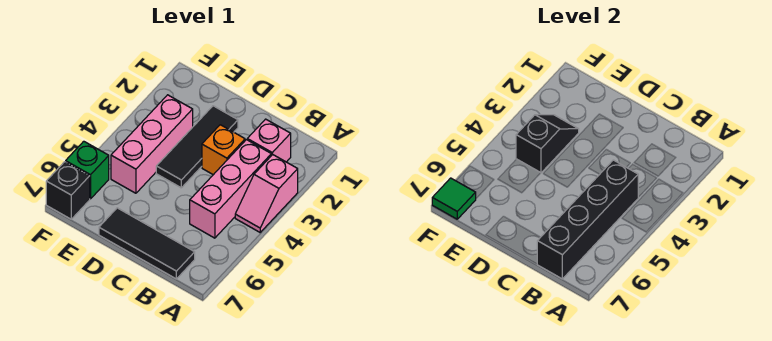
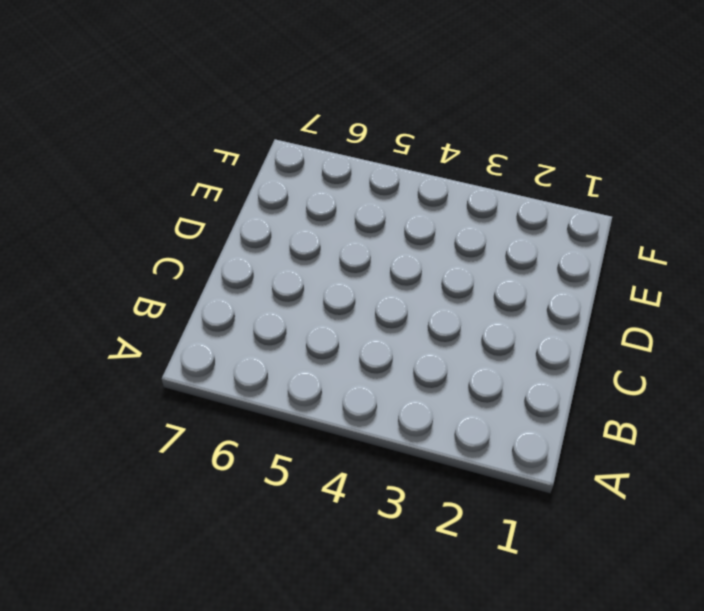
none -> pink 1x2 slope [235,155,298,232]
none -> pink 1x1 brick [247,119,291,162]
none -> pink 1x3 brick [190,140,271,238]

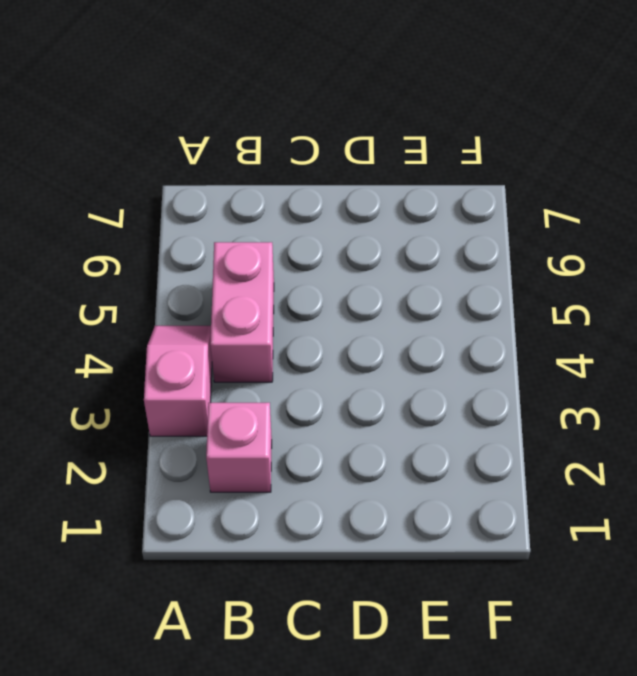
pink 1x2 brick [210,242,274,382] -> pink 1x3 brick [190,140,271,238]
none -> black 1x3 tile [99,208,195,279]
none -> orange 1x1 brick [202,125,245,175]
none -> black 1x3 tile [156,106,238,188]

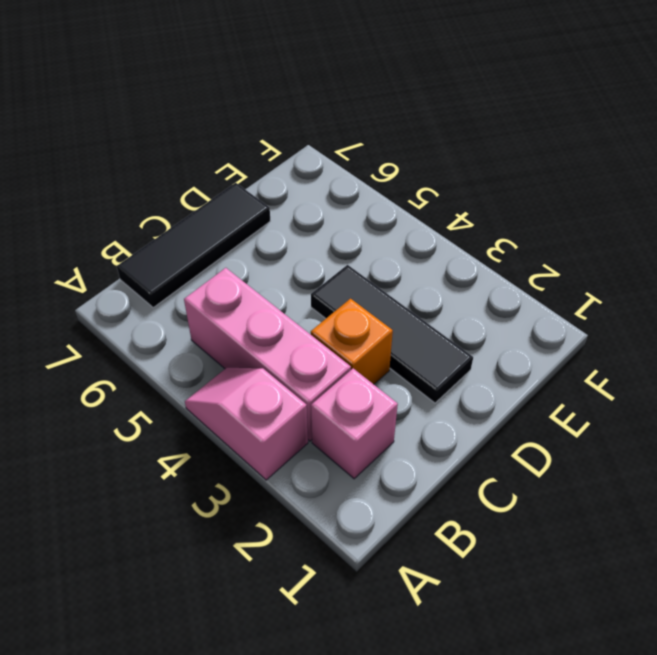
none -> pink 1x3 brick [111,95,193,193]
none -> green 1x1 brick [66,141,109,199]
none -> black 1x1 brick [46,162,90,219]

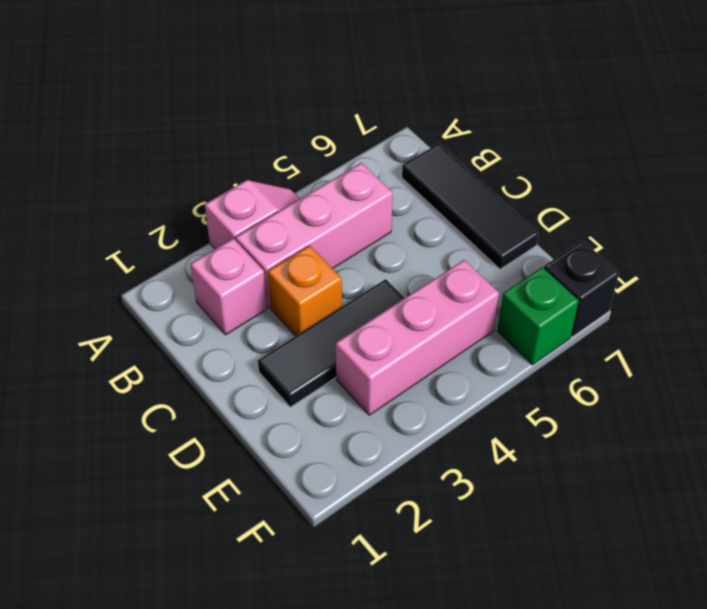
none -> black 1x4 brick [537,160,638,279]
none -> black 1x2 slope [516,115,579,173]
none -> green 1x1 tile [432,178,476,219]

